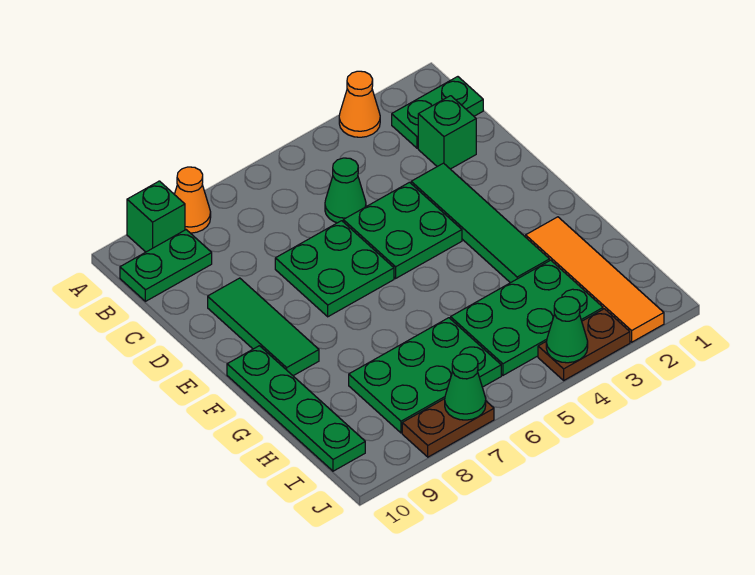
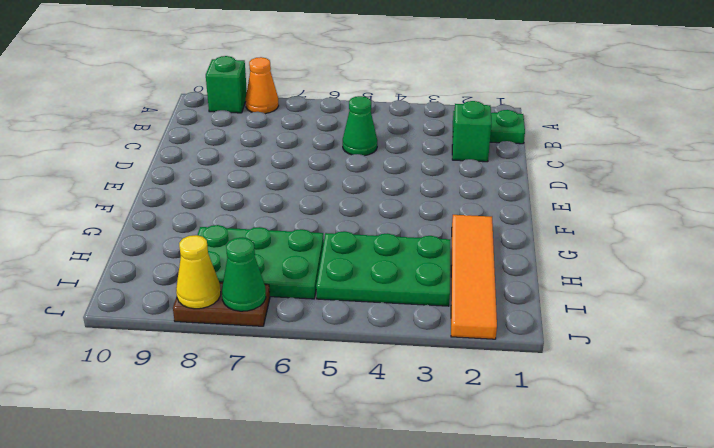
yellow 1x1 cone [176,235,221,309] -> none
none -> orange 1x1 cone [339,71,380,137]
none -> green 1x2 plate [120,230,212,301]
none -> green 1x4 tile [411,163,550,283]

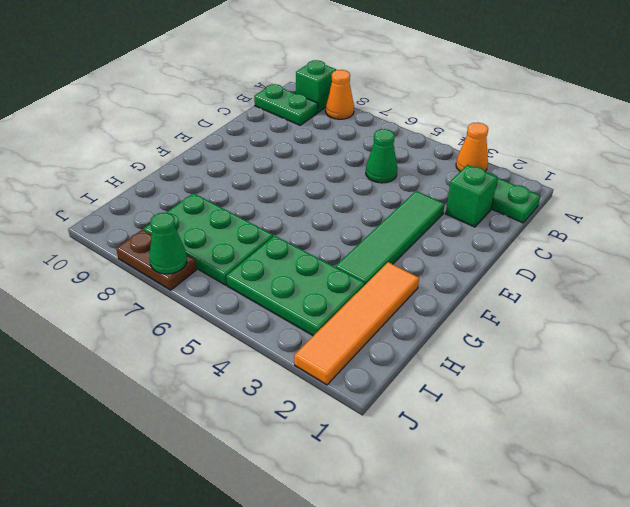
none -> green 2x2 plate [343,182,462,278]
none -> green 2x2 plate [275,221,394,317]
none -> green 1x3 tile [208,278,319,376]

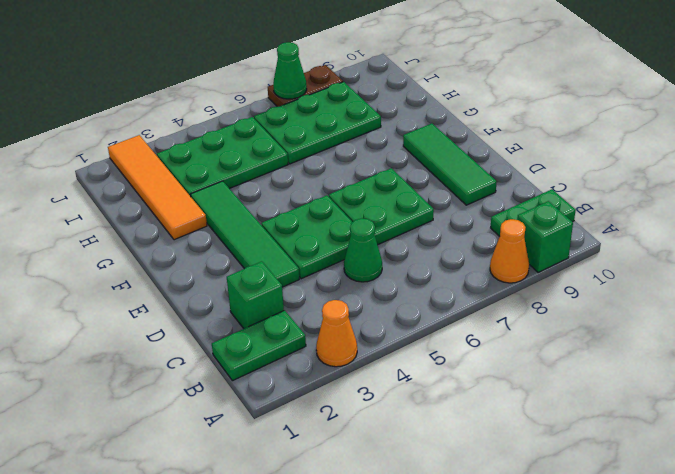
none -> green 1x4 plate [227,346,365,471]
none -> brown 1x2 plate [538,309,630,380]
none -> green 1x1 cone [546,296,588,363]

